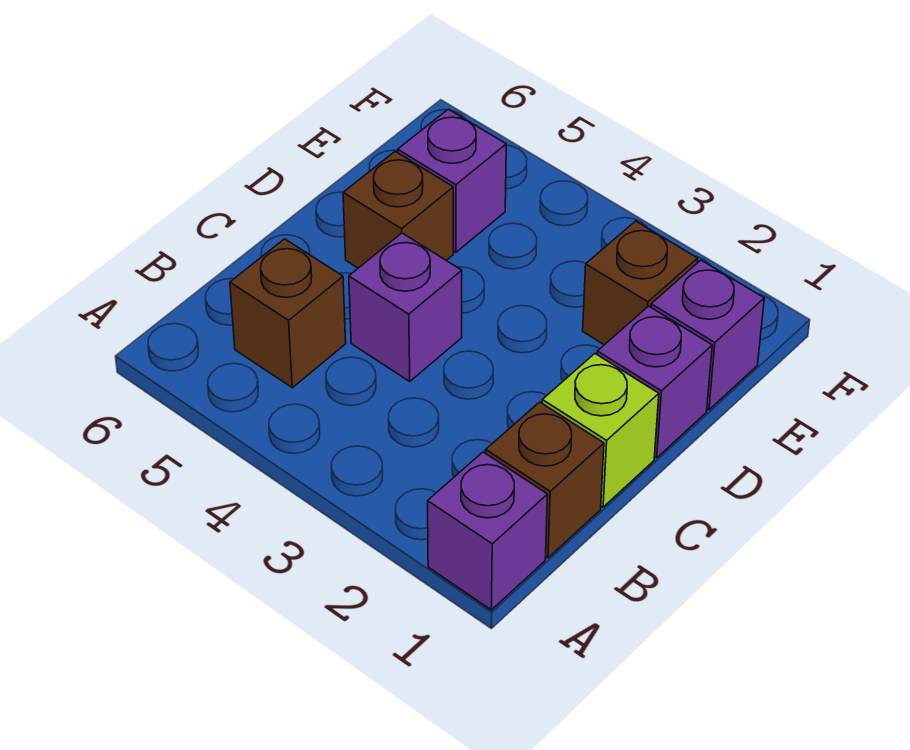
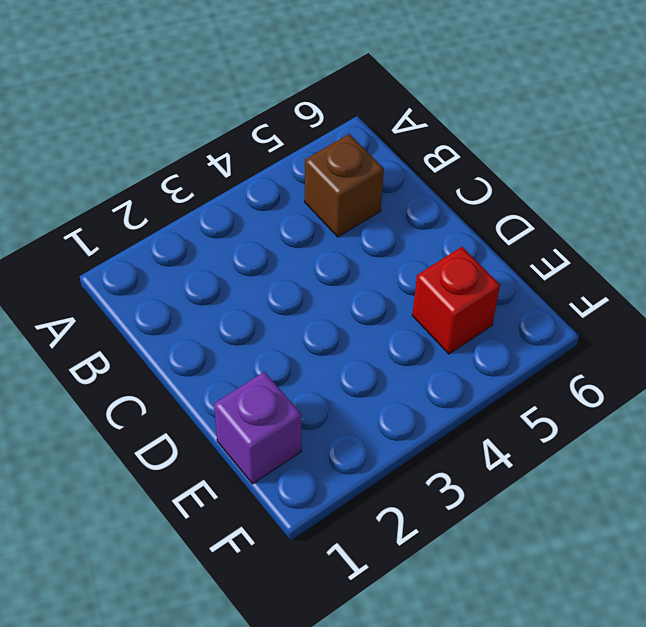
red 1x1 brick [412,247,500,354] -> purple 1x1 brick [398,109,506,252]
none -> purple 1x1 brick [428,452,548,610]
none -> brown 1x1 brick [486,402,604,558]

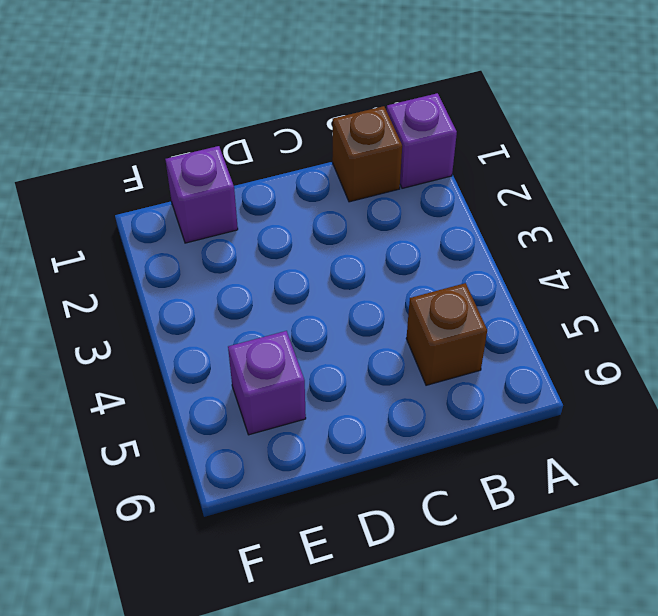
none -> lime 1x1 brick [542,354,659,507]
none -> purple 1x1 brick [349,233,462,382]

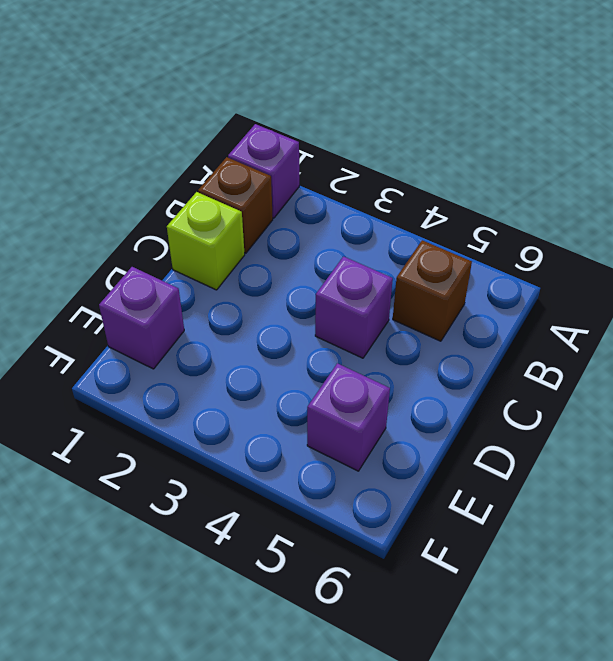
none -> purple 1x1 brick [597,306,712,458]
none -> brown 1x1 brick [343,152,453,268]

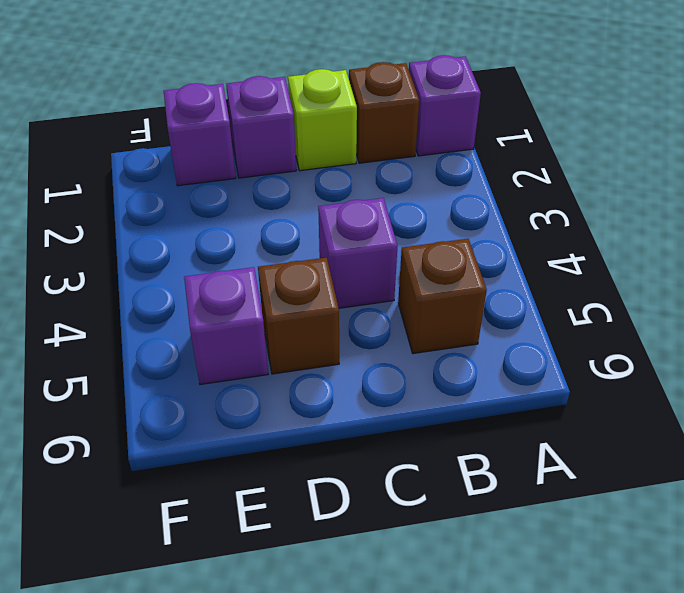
none -> brown 1x1 brick [583,221,698,345]

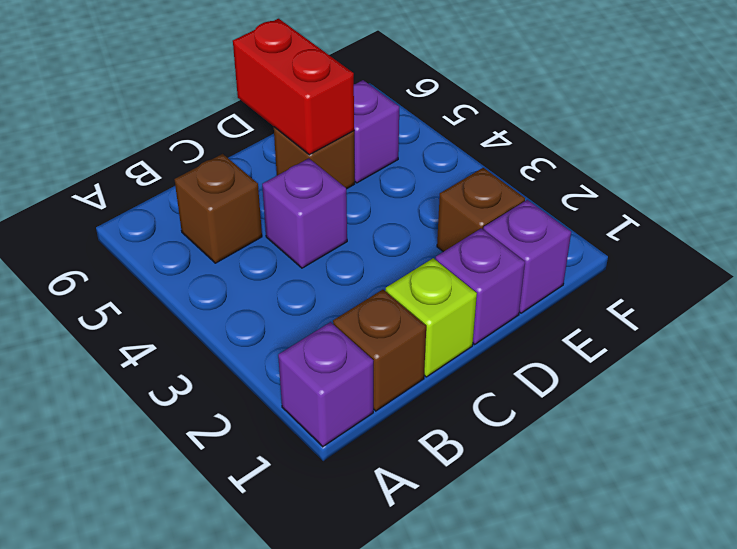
red 1x2 brick [233,19,354,155] -> none

